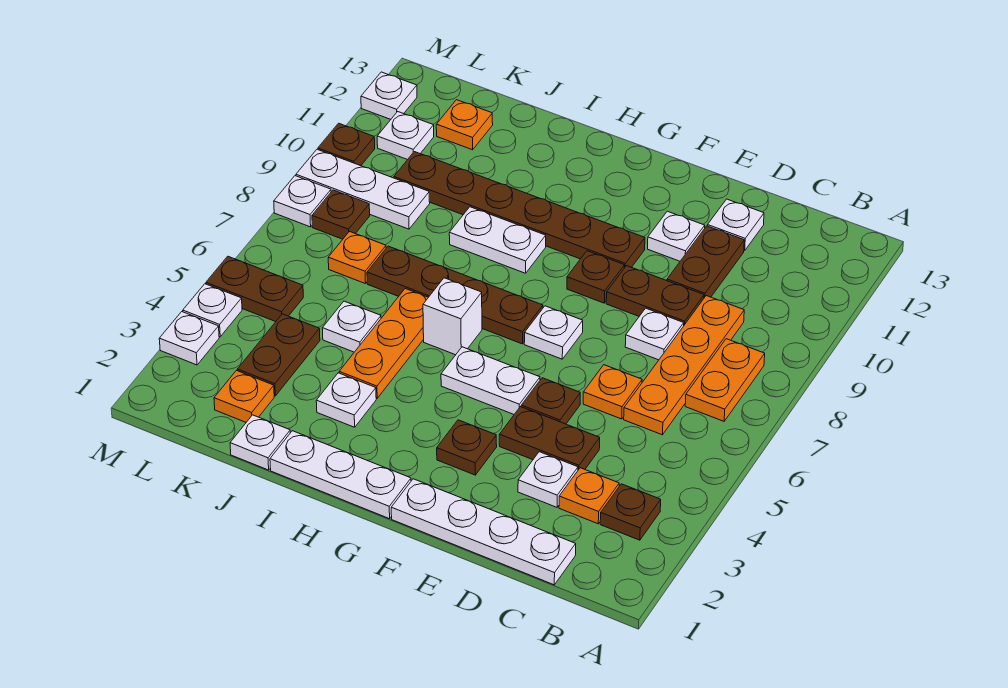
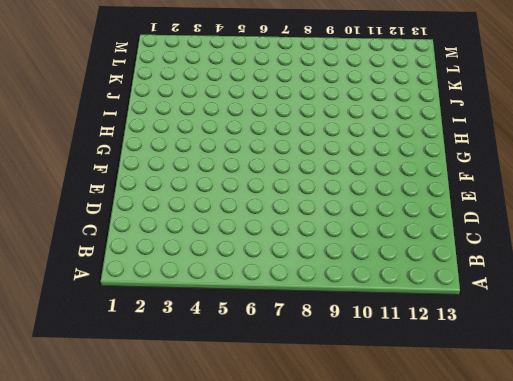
none -> brown 1x1 plate [600,484,661,540]
none -> orange 1x2 plate [685,339,765,421]
none -> white 1x4 plate [391,479,576,585]
none -> orange 1x1 plate [559,468,619,524]

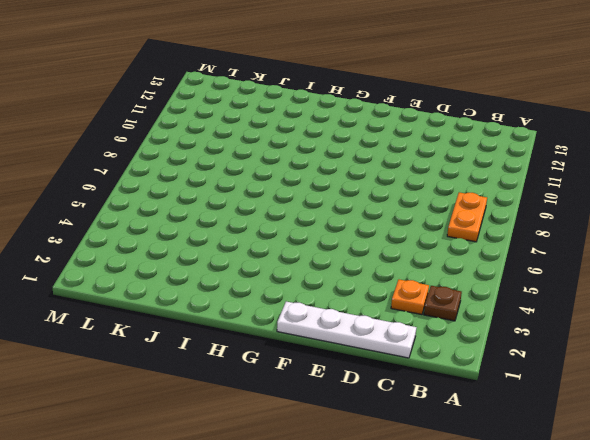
none -> orange 1x4 plate [624,296,744,435]
none -> white 1x1 plate [518,452,578,507]
none -> brown 1x2 plate [499,407,600,470]
none -> orange 1x1 plate [583,365,642,419]

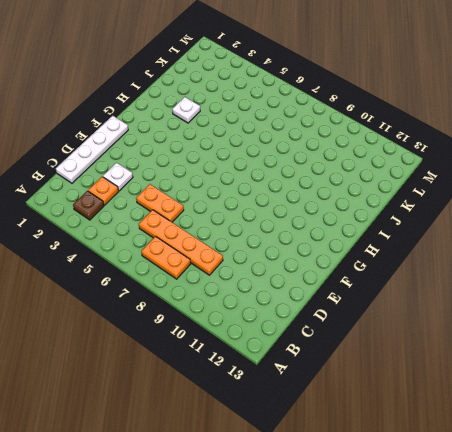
orange 1x2 plate [136,184,184,222] -> orange 1x1 plate [583,365,642,419]
none -> brown 1x2 plate [499,407,600,470]
none -> white 1x1 plate [625,308,684,360]
none -> brown 1x2 plate [606,266,704,325]
none -> brown 1x2 plate [667,226,744,298]

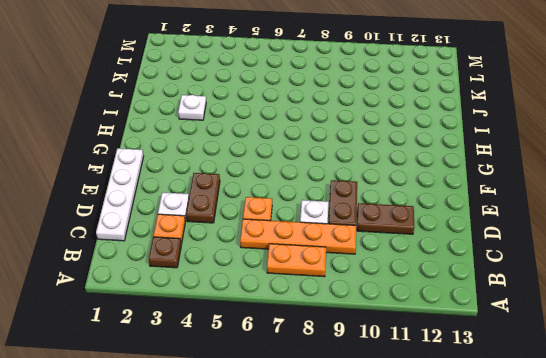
none -> white 1x1 plate [708,199,764,251]
none -> brown 1x1 plate [521,378,580,424]
none -> white 1x1 plate [648,211,705,261]
none -> brown 1x1 plate [437,420,497,475]

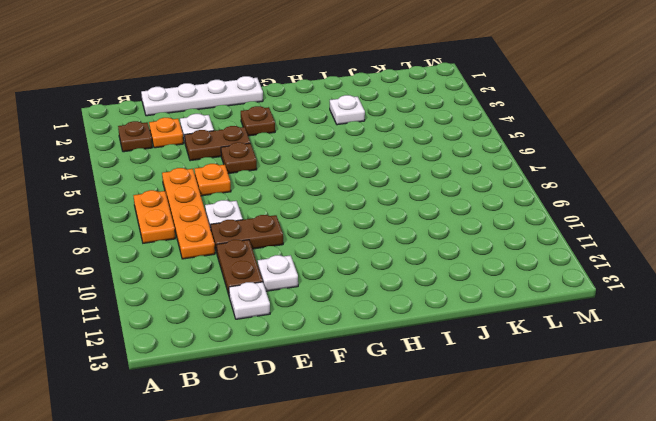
none -> white 1x2 plate [441,347,540,414]
none -> white 1x1 plate [524,306,583,359]
none -> brown 1x1 plate [567,251,624,303]
none -> brown 1x6 plate [394,152,645,268]

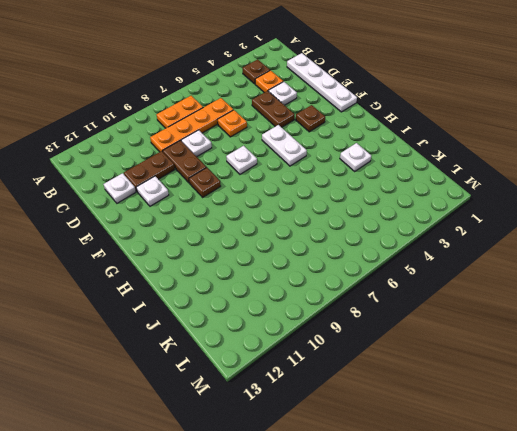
none -> brown 1x1 plate [521,378,580,424]
none -> brown 1x6 plate [394,152,645,268]
none -> white 1x3 plate [270,431,411,519]
none -> brown 1x4 plate [367,246,543,344]

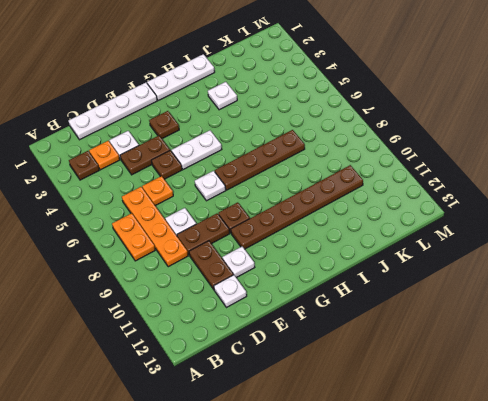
none -> white 1x1 brick [423,278,482,355]
none -> white 1x2 plate [449,207,546,273]
none -> orange 1x3 plate [339,289,428,398]
none -> white 1x1 plate [230,415,290,470]

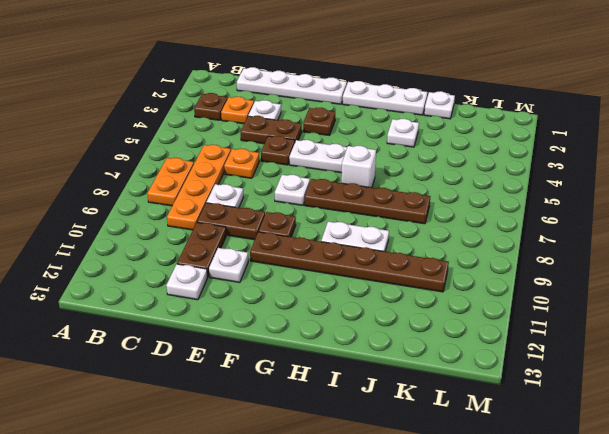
none -> orange 1x3 plate [339,289,428,398]
none -> white 1x1 plate [322,301,381,352]
none -> orange 1x1 plate [214,371,274,422]
none -> brown 1x2 plate [237,314,320,396]

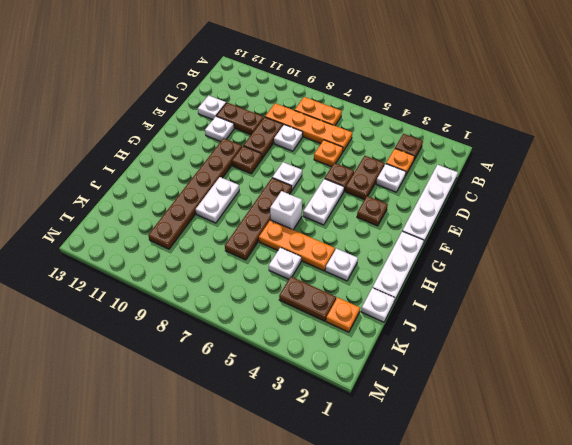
none -> orange 1x1 plate [328,232,386,284]
none -> white 1x3 plate [296,149,430,229]
none -> orange 1x1 plate [436,100,493,150]
none -> brown 1x2 plate [206,256,303,322]

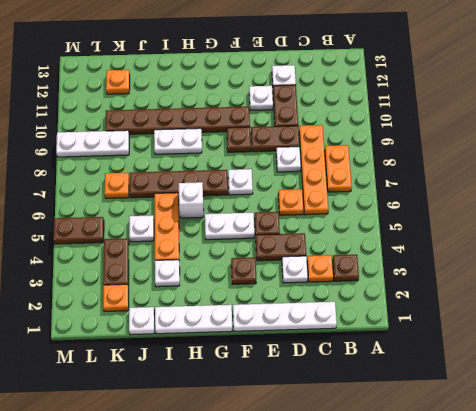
none -> brown 1x1 plate [312,190,370,239]
none -> white 1x1 plate [377,112,434,160]
none -> white 1x1 plate [159,312,219,365]
none -> white 1x1 plate [183,284,242,337]

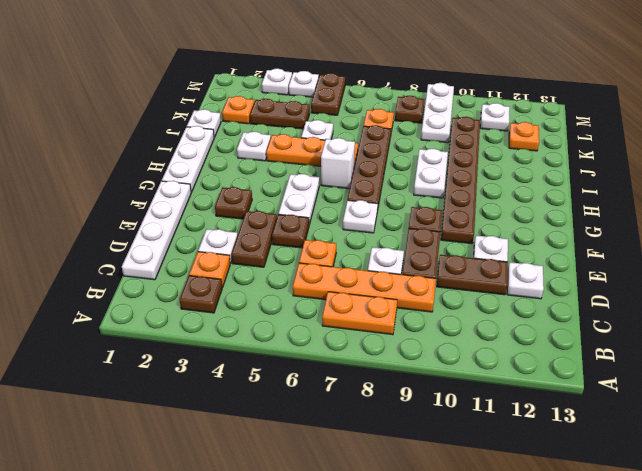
none -> white 1x1 plate [274,176,331,227]
none -> brown 1x1 plate [318,123,375,166]
none -> white 1x1 plate [361,72,417,119]

